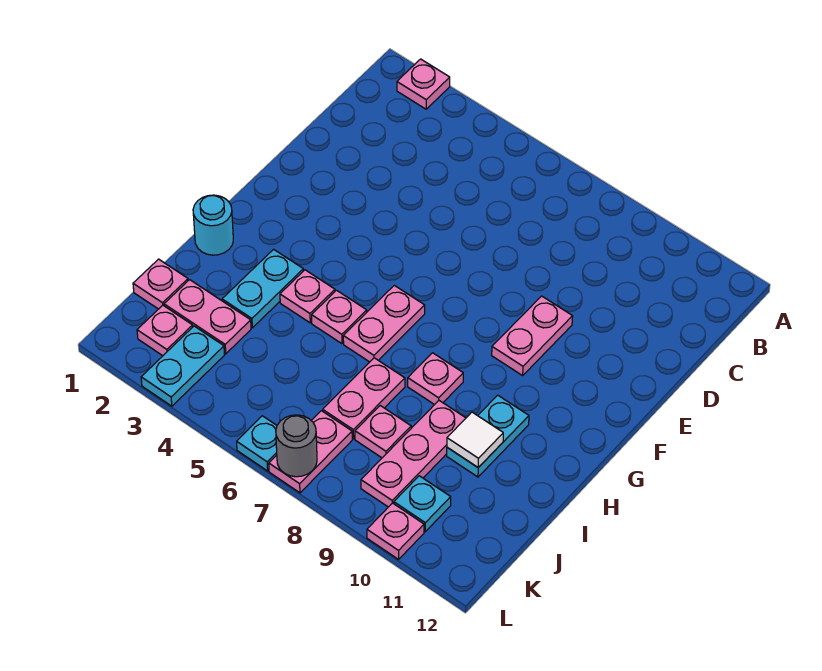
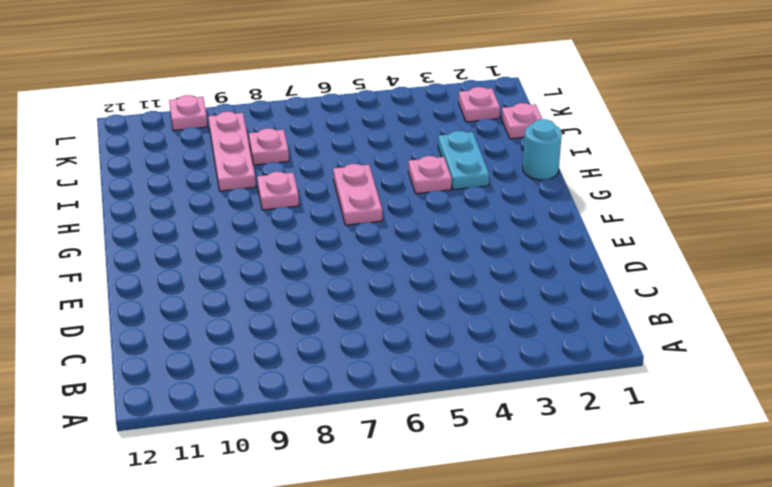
none -> pink 1x1 plate [397,59,450,109]
none -> pink 1x2 plate [492,296,573,375]
none -> pink 1x1 plate [312,290,367,344]

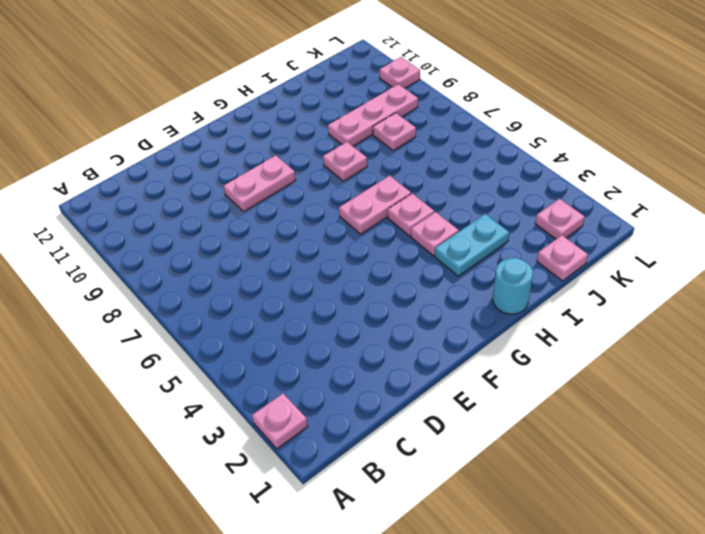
none -> cyan 1x2 plate [447,395,529,477]
none -> pink 1x2 plate [323,358,405,439]
none -> pink 1x2 plate [164,280,251,354]

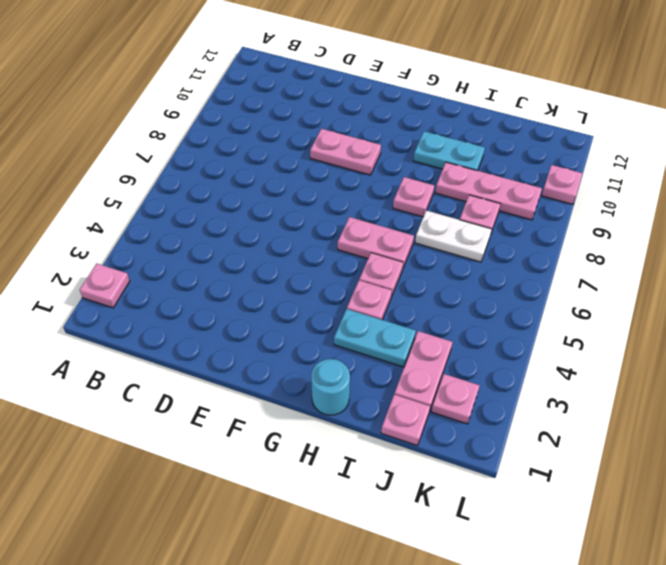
white 1x2 plate [415,210,492,262] -> pink 1x2 plate [323,358,405,439]
none -> cyan 1x2 plate [141,326,225,406]
none -> pink 1x2 plate [269,411,352,493]
none -> cyan 1x1 plate [394,476,451,532]

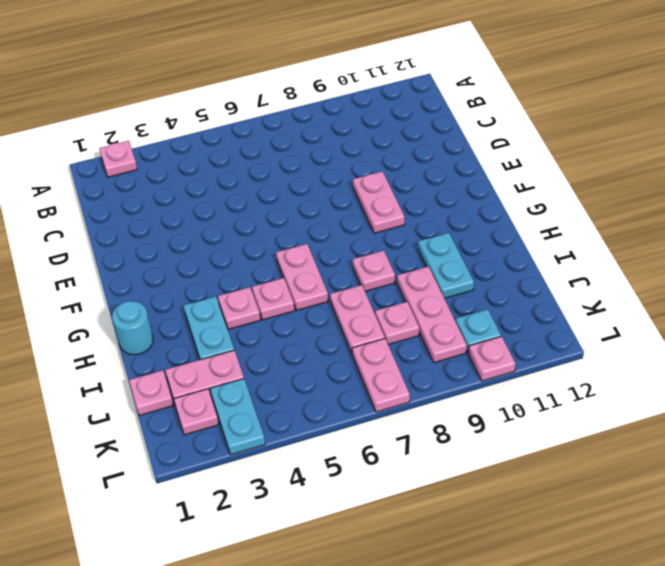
none -> cyan 1x1 plate [237,416,277,471]
none -> white 1x1 tile [447,412,503,468]
none -> grey 1x1 round brick [276,415,317,477]

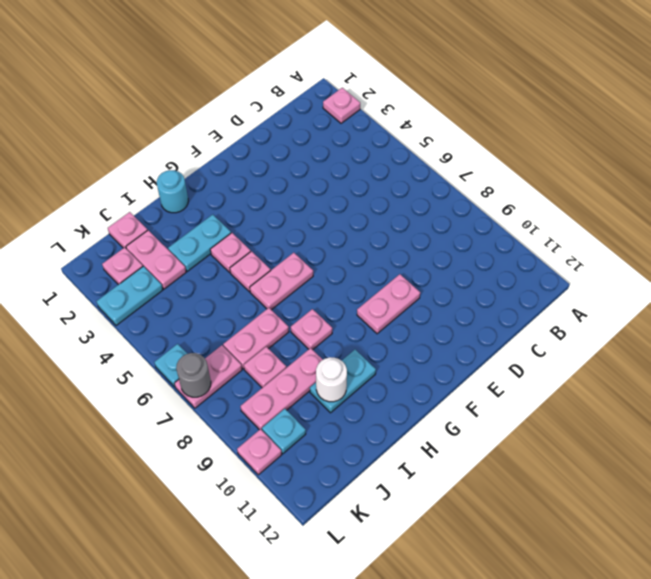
white 1x1 round brick [316,357,347,402] -> white 1x1 tile [447,412,503,468]

